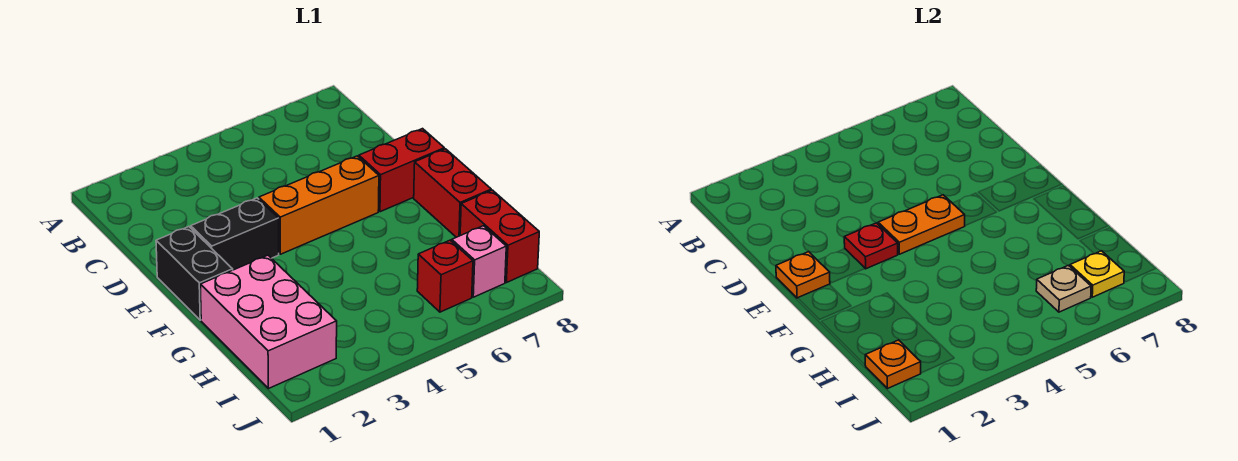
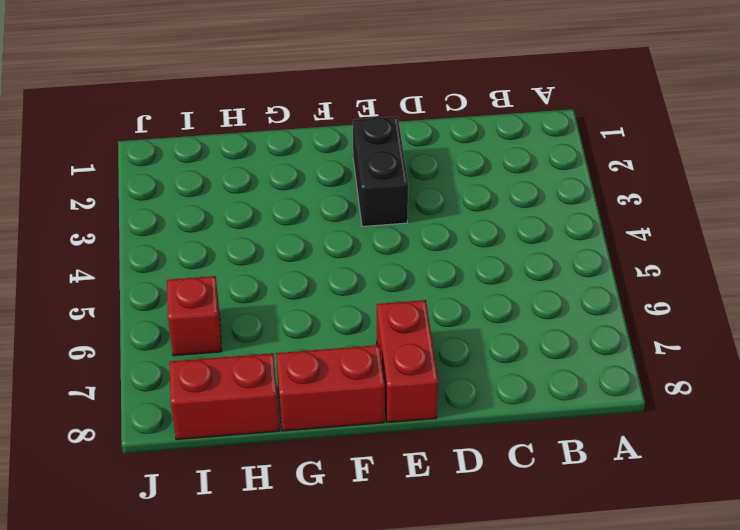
none -> black 1x2 brick [156,227,233,320]
none -> orange 1x3 brick [259,156,379,254]
none -> pink 2x3 brick [200,255,337,389]

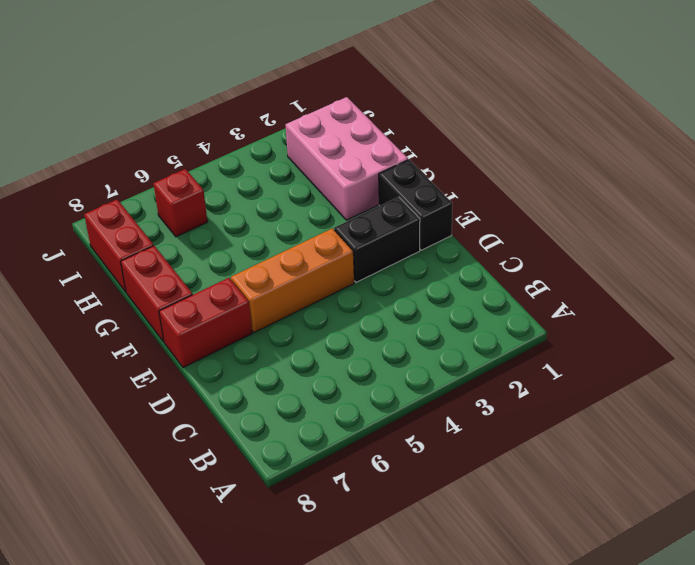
none -> pink 1x1 brick [452,226,506,297]
none -> orange 1x1 plate [776,252,830,298]
none -> red 1x1 plate [844,223,898,269]

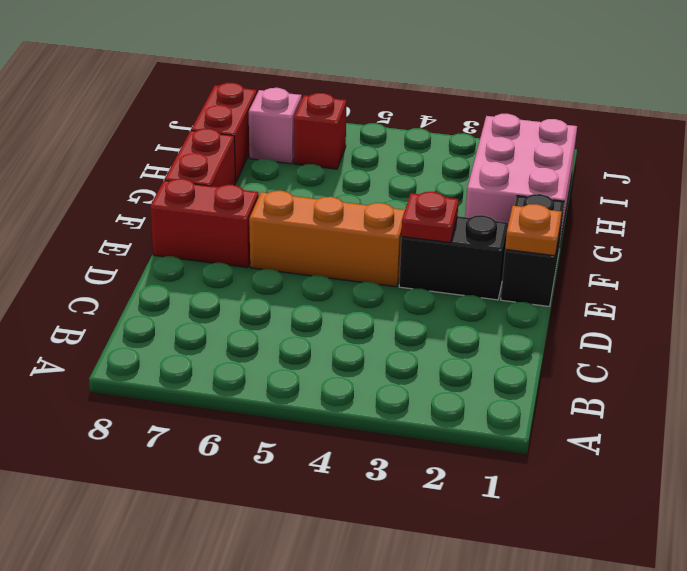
none -> orange 1x2 plate [878,195,965,254]
none -> orange 1x1 plate [865,340,921,389]
none -> tan 1x1 plate [1036,265,1091,312]

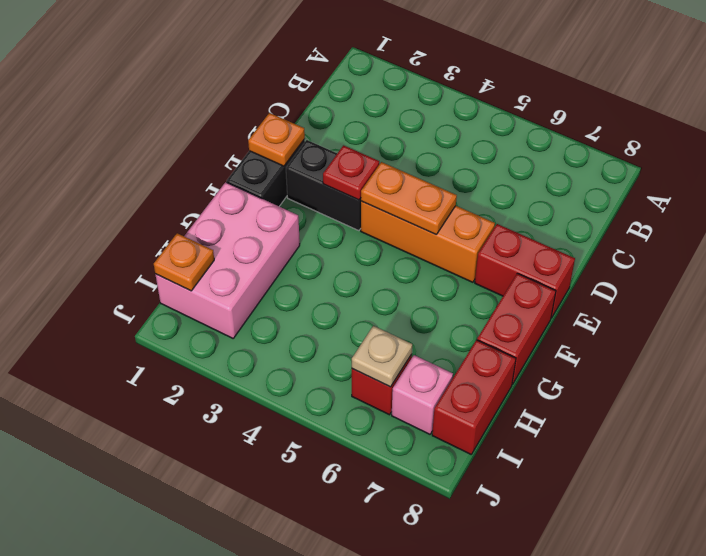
none -> yellow 1x1 plate [1070,251,1124,297]

